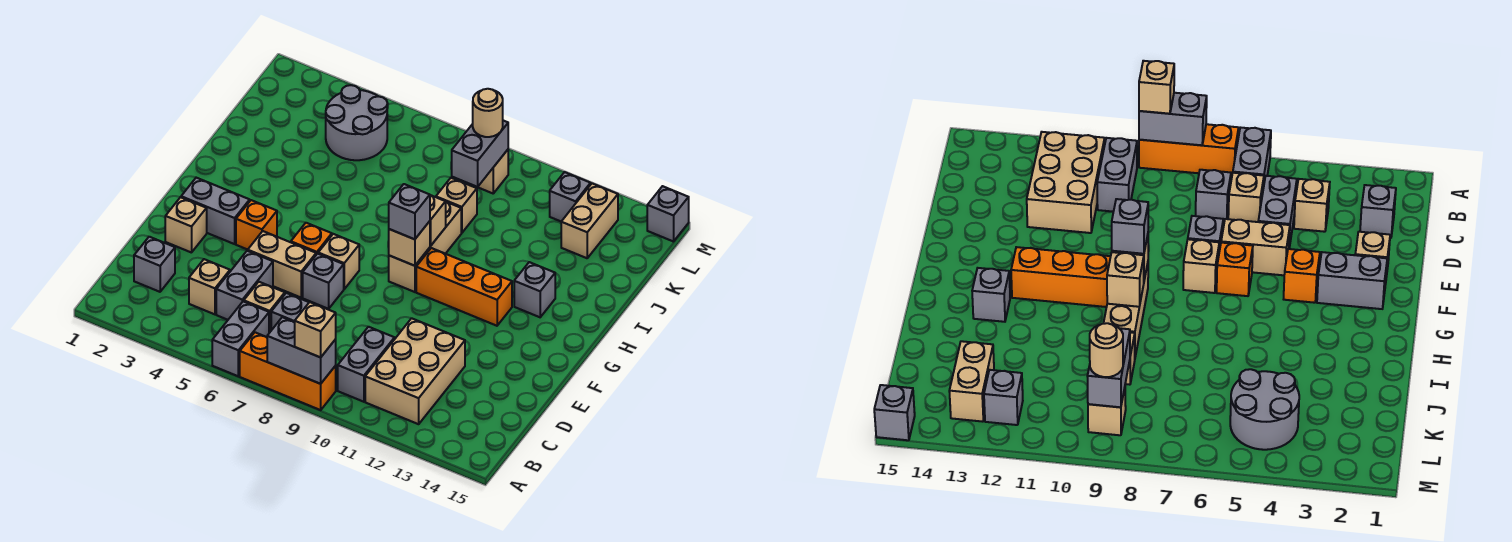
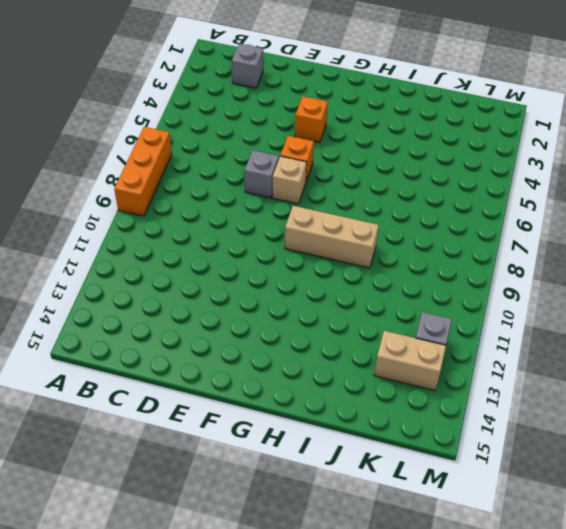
none -> grey 1x2 brick [212,301,269,376]
none -> grey 1x2 brick [338,327,395,402]
none -> tan 2x3 brick [365,318,465,424]
none -> tan 1x1 brick [189,259,230,314]

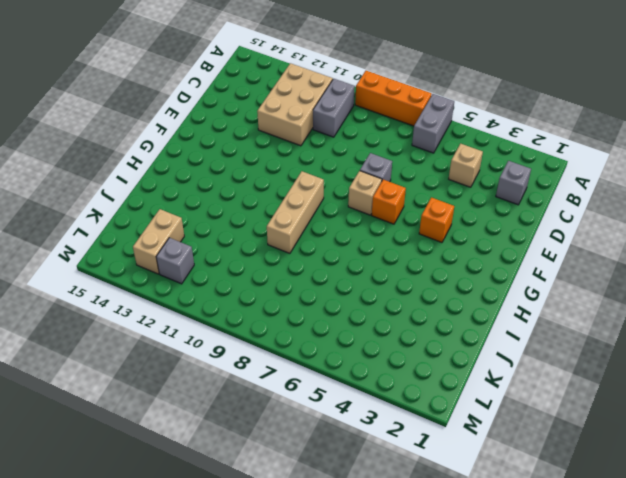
none -> grey 1x2 brick [216,251,273,320]
none -> tan 1x1 brick [244,282,285,333]
none -> grey 1x1 brick [271,293,309,330]
none -> tan 1x1 brick [165,197,207,253]

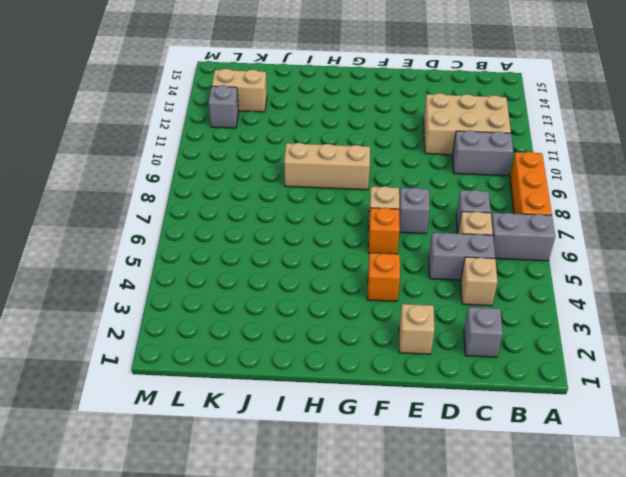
none -> tan 1x2 brick [248,231,316,297]
none -> grey 1x2 brick [181,178,250,244]
none -> orange 1x3 brick [416,248,512,326]
none -> grey 1x1 brick [514,262,555,317]

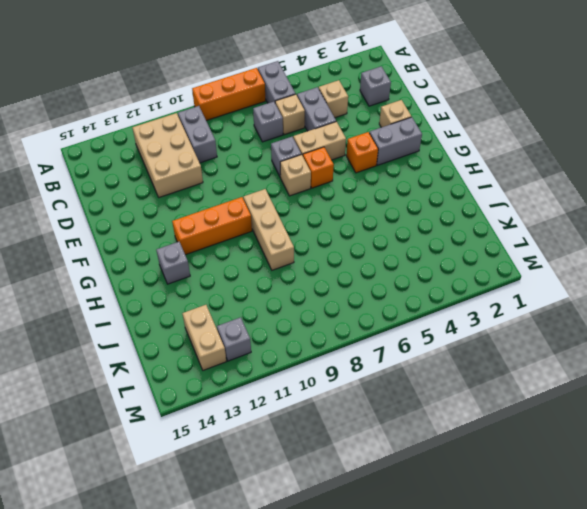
none -> tan 1x1 brick [436,178,477,233]
none -> grey 2x2 round brick [326,85,388,160]
none -> tan 1x1 brick [478,150,508,193]
none -> grey 1x1 brick [647,186,689,242]

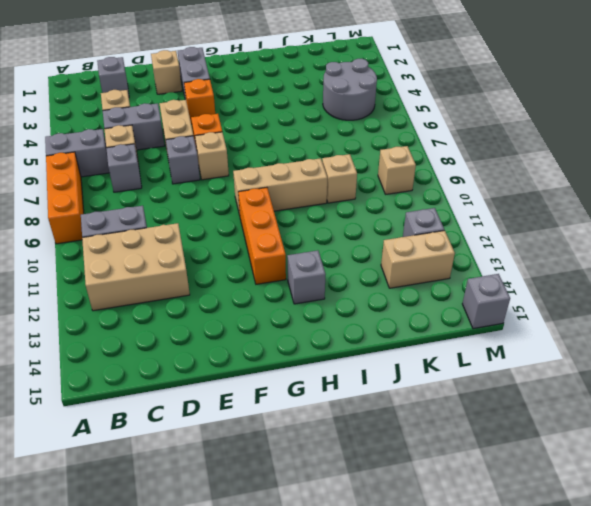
none -> grey 1x2 brick [267,317,336,384]
none -> tan 1x1 brick [389,221,430,266]
none -> tan 1x1 brick [430,195,446,246]
none -> grey 1x2 brick [452,121,508,187]

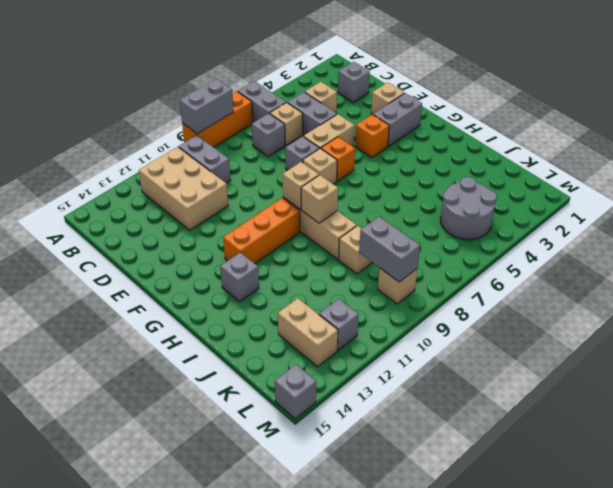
none -> tan 1x1 brick [295,302,336,357]
none -> grey 1x1 brick [389,184,430,239]
none -> tan 1x1 round brick [473,89,503,137]

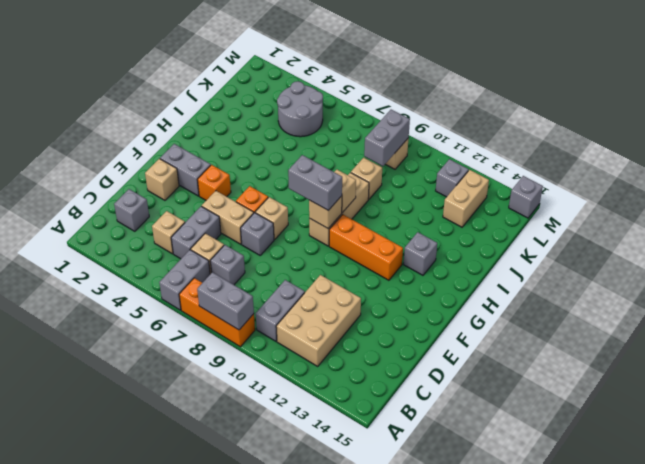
grey 1x2 brick [288,155,342,210] -> grey 1x1 brick [389,184,430,239]
none -> tan 1x1 brick [295,302,336,357]
none -> tan 1x1 round brick [473,89,503,137]

